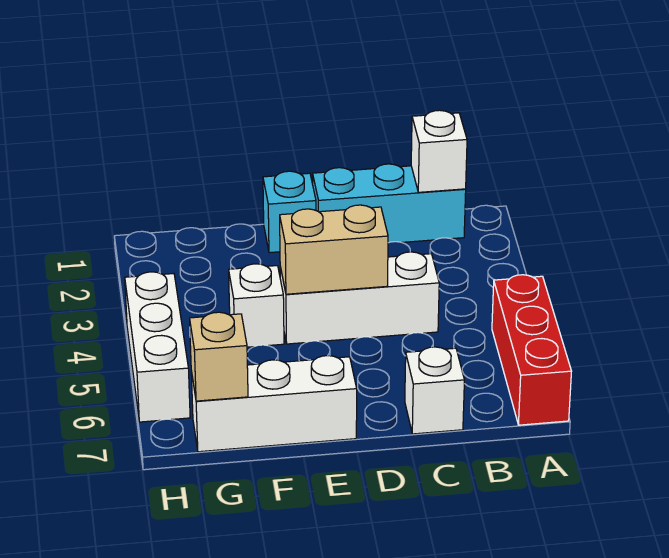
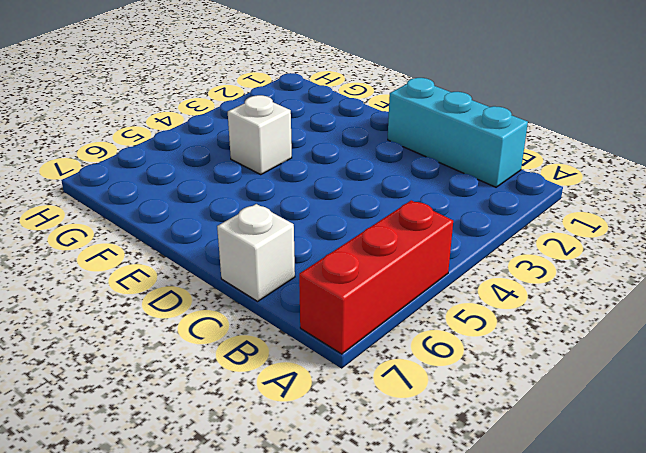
none -> white 1x3 brick [280,252,439,344]
none -> cyan 1x1 brick [263,171,316,253]

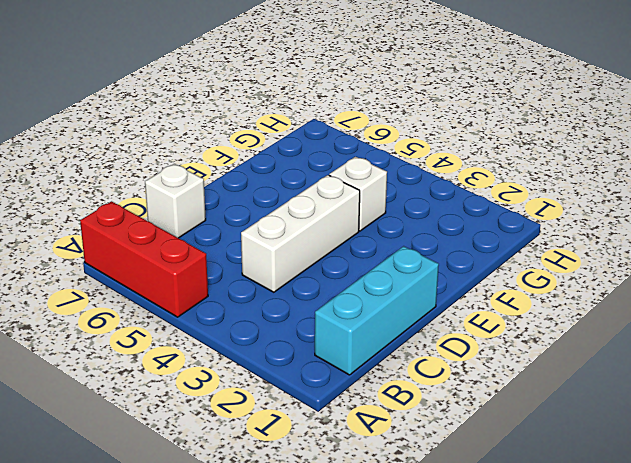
none -> cyan 1x1 brick [263,171,316,253]
none -> white 1x3 brick [191,356,357,452]

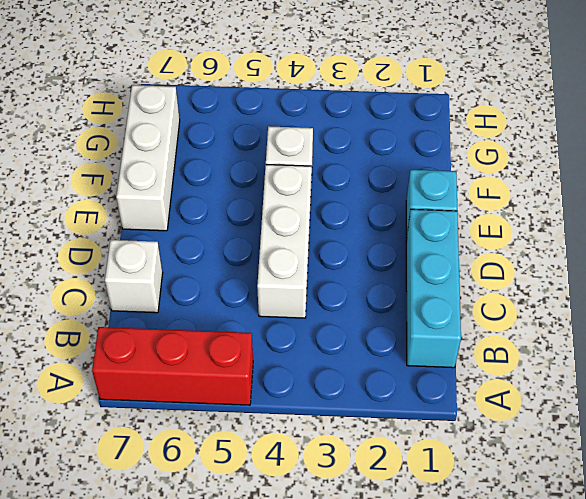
none -> white 1x3 brick [125,272,190,422]
none -> white 1x1 brick [411,110,467,192]

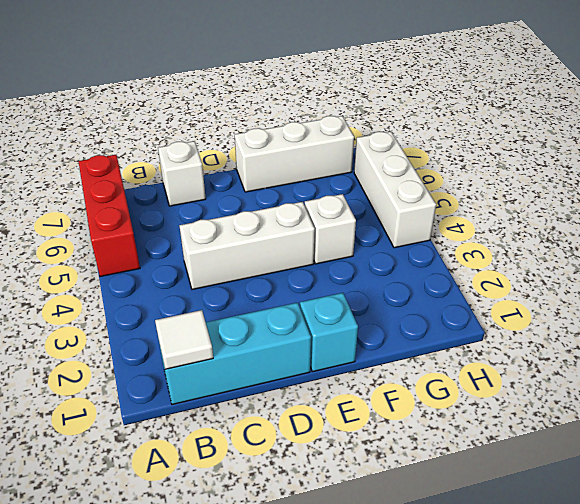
white 1x1 tile [155,310,213,369] -> white 1x1 brick [411,110,467,192]
none -> tan 1x2 brick [280,205,388,294]
none -> tan 1x1 brick [190,312,248,401]

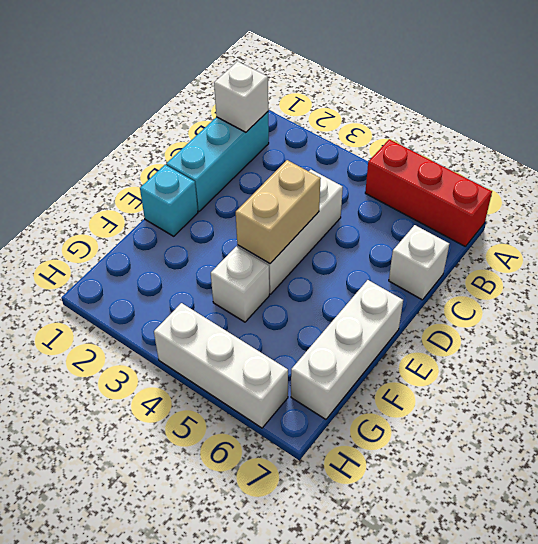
none -> tan 1x1 brick [190,312,248,401]

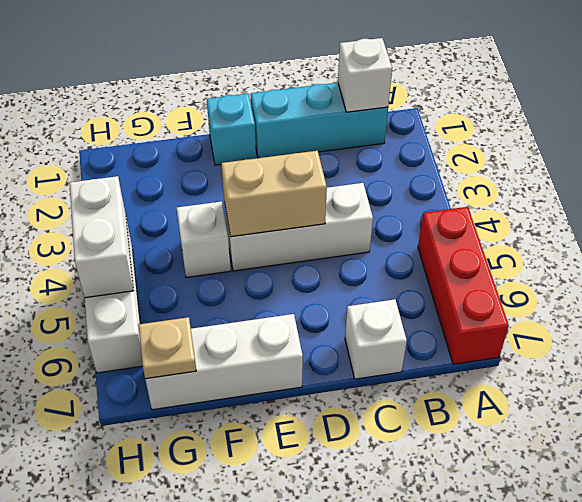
tan 1x1 plate [138,317,196,379] -> tan 1x1 brick [190,312,248,401]
white 1x2 brick [70,176,133,298] -> none

